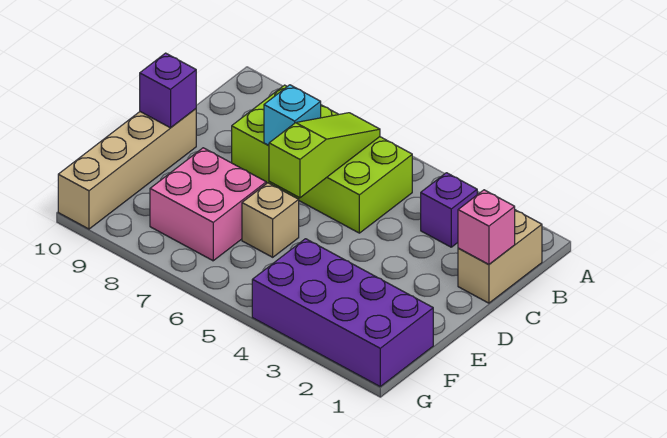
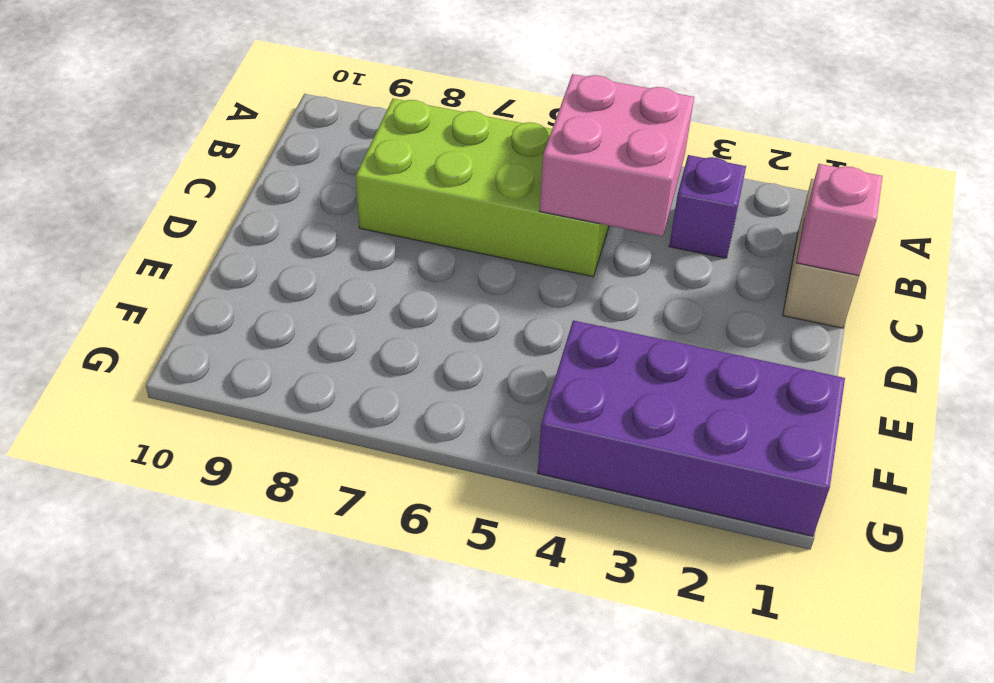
pink 2x2 brick [540,74,694,236] -> pink 2x2 brick moved to [150,148,266,261]
none -> tan 1x4 brick [58,109,196,229]
none -> tan 1x1 brick [242,183,299,257]

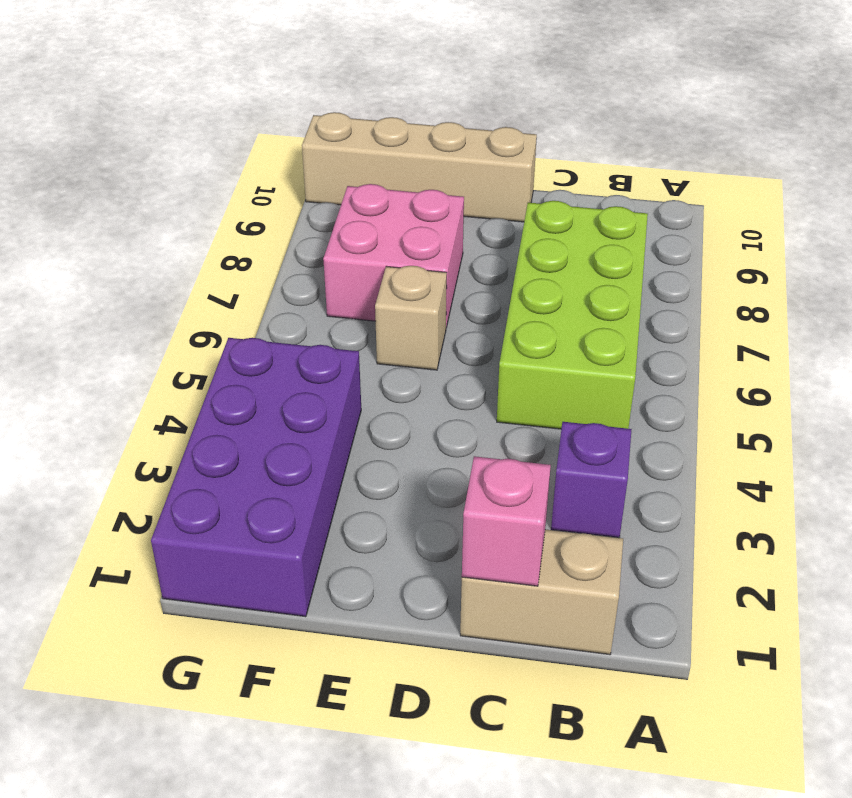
none -> lime 1x3 slope [269,113,380,198]
none -> cyan 1x1 brick [264,85,321,146]

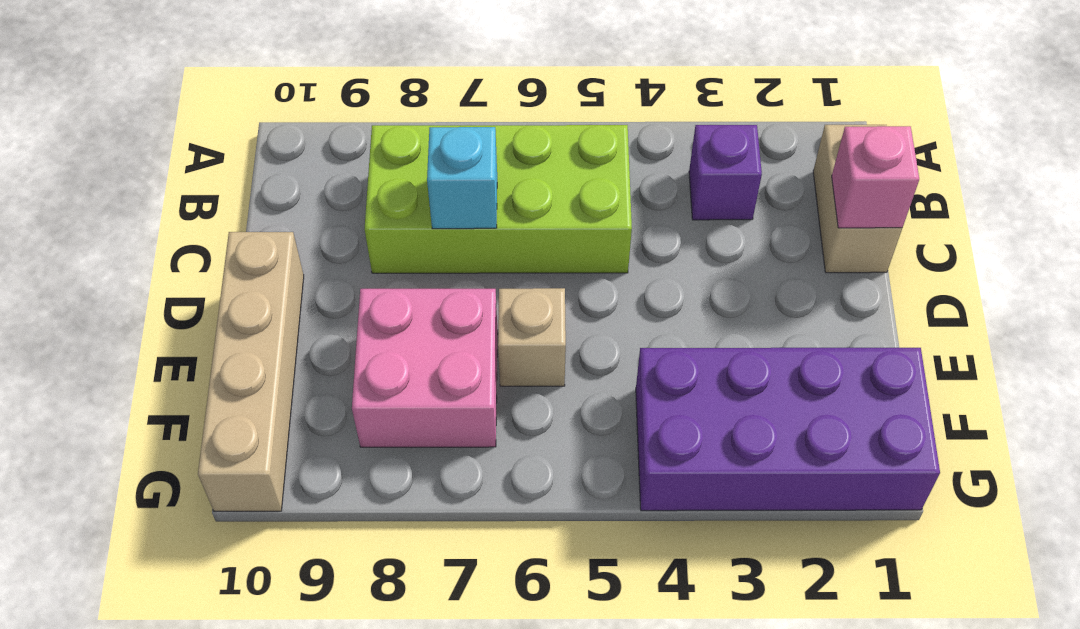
none -> lime 1x3 slope [269,113,380,198]
none -> purple 1x1 brick [140,53,196,128]

